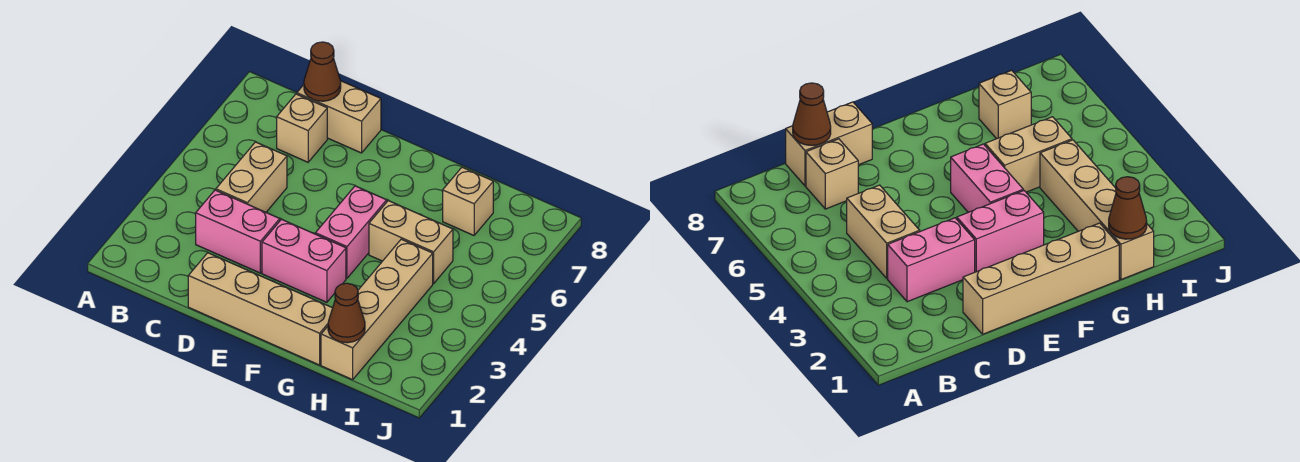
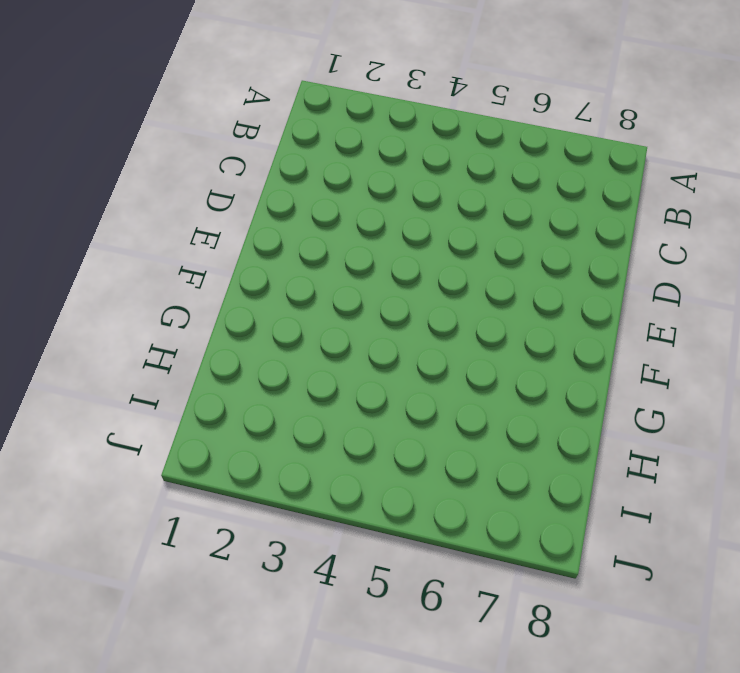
none -> pink 1x2 brick [196,190,280,273]
none -> tan 1x2 brick [216,142,287,212]
none -> tan 1x1 brick [277,94,327,162]

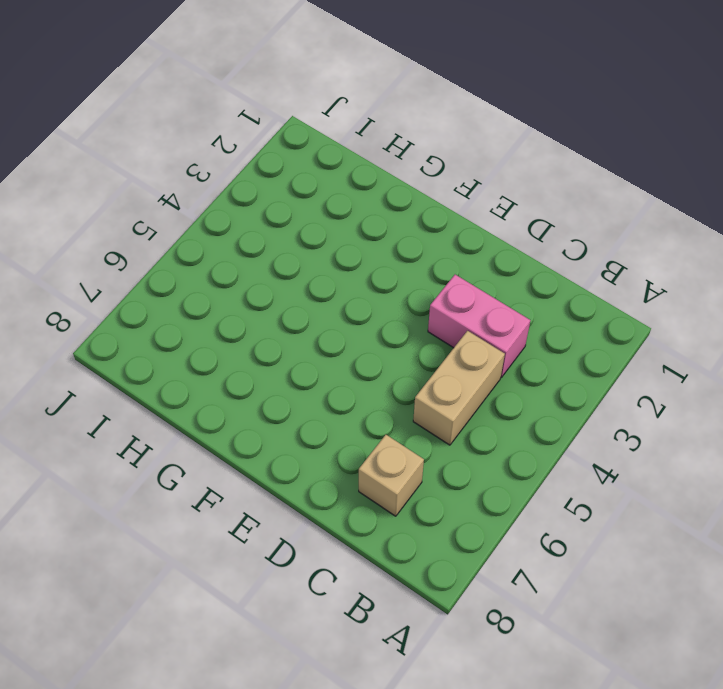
none -> tan 1x2 brick [297,81,381,153]
none -> tan 1x4 brick [188,253,332,365]
none -> pink 1x2 brick [262,219,346,302]

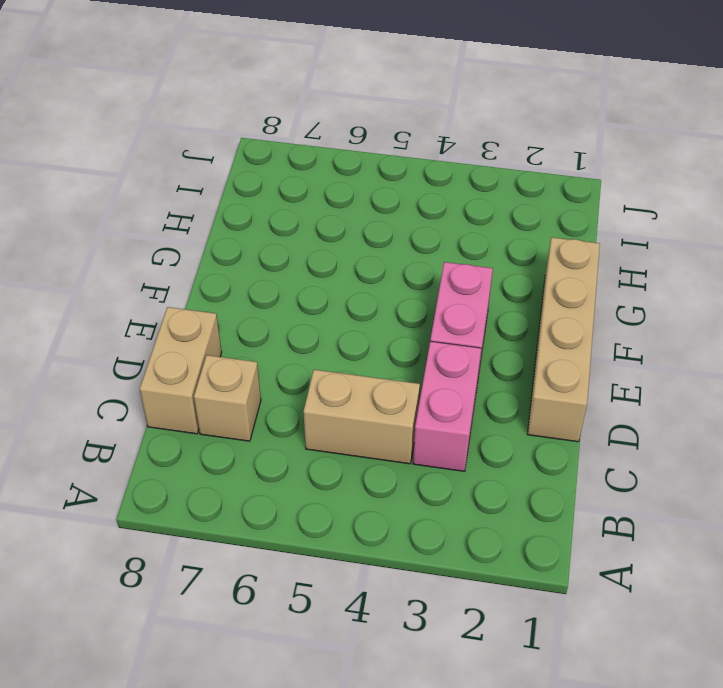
none -> pink 1x2 brick [315,186,387,278]
none -> tan 1x2 brick [369,200,453,284]
none -> tan 1x4 brick [321,239,433,380]

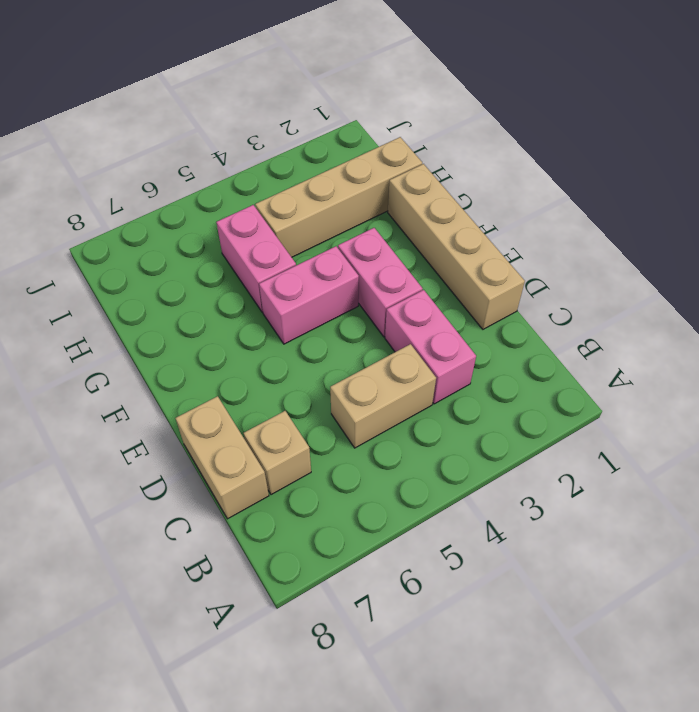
pink 1x2 brick [216,205,296,312] -> tan 1x2 brick [369,200,453,284]
none -> tan 1x1 brick [443,167,493,235]
none -> brown 1x1 cone [304,42,341,101]
none -> brown 1x1 cone [328,283,365,343]

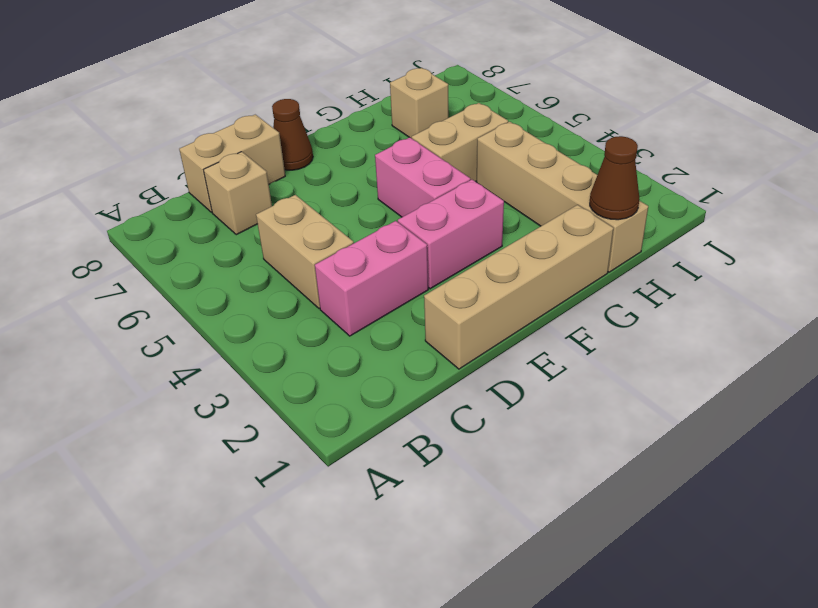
brown 1x1 cone [272,99,313,170] -> brown 1x1 cone moved to [304,42,341,101]

